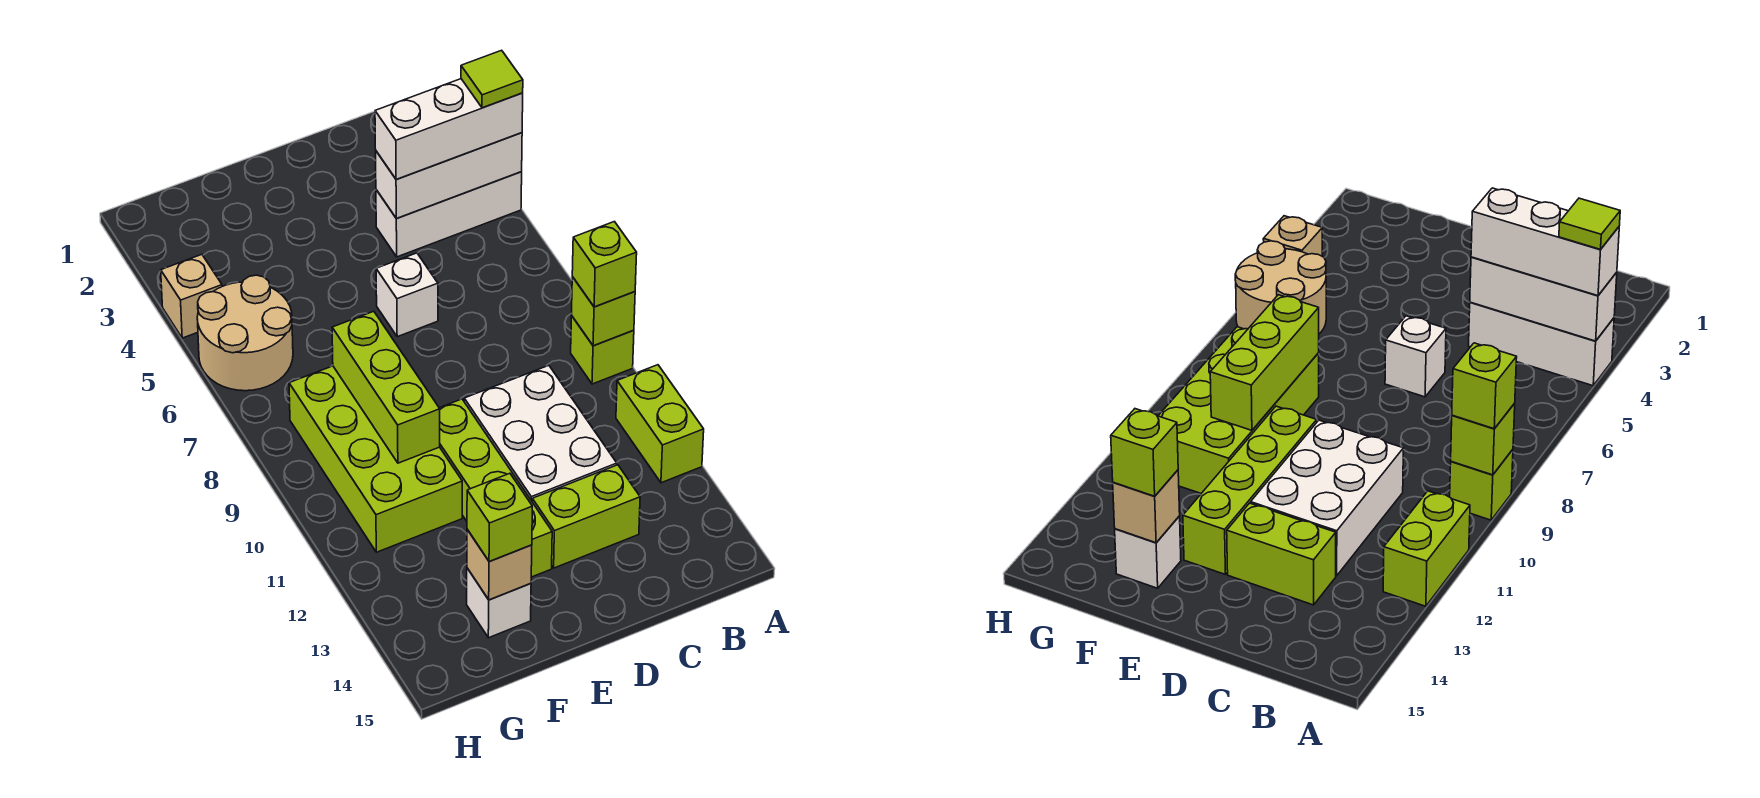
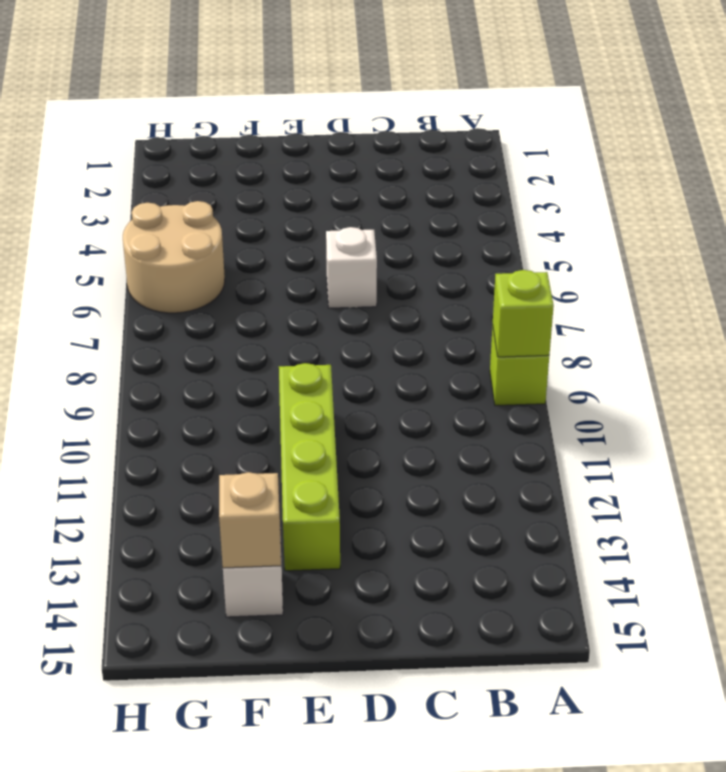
none -> white 1x3 brick [376,172,522,257]
none -> lime 1x2 brick [616,365,704,483]
none -> white 2x3 brick [464,366,617,501]

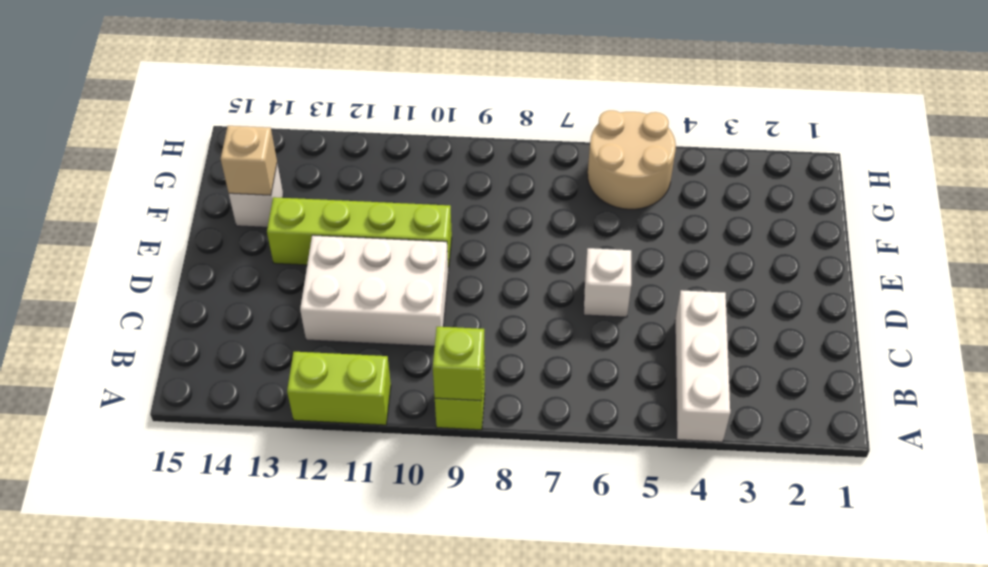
none -> lime 1x2 brick [532,465,640,568]
none -> lime 2x4 brick [289,366,462,552]
none -> tan 1x1 brick [161,255,222,338]

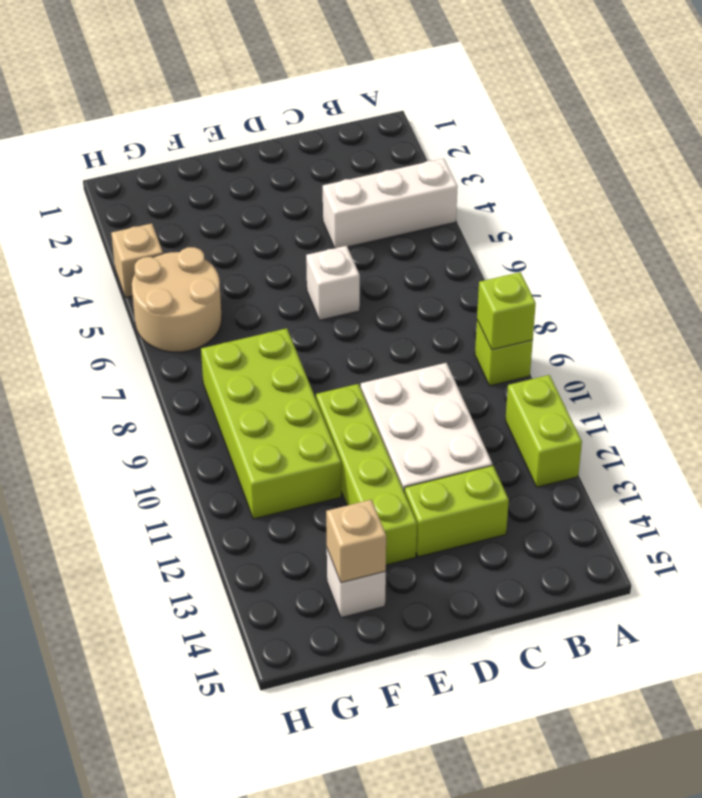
none -> white 1x3 brick [376,133,522,219]
none -> lime 1x3 brick [332,311,440,463]
none -> white 1x3 brick [375,79,523,180]

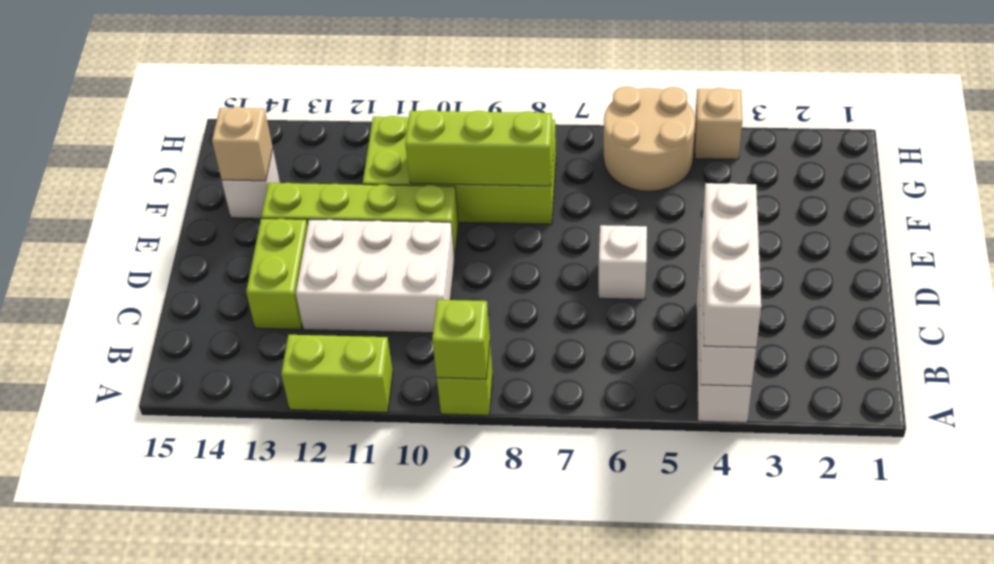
none -> lime 1x1 brick [572,222,637,307]
none -> lime 1x1 brick [467,473,532,561]
none -> lime 1x1 tile [461,50,523,108]

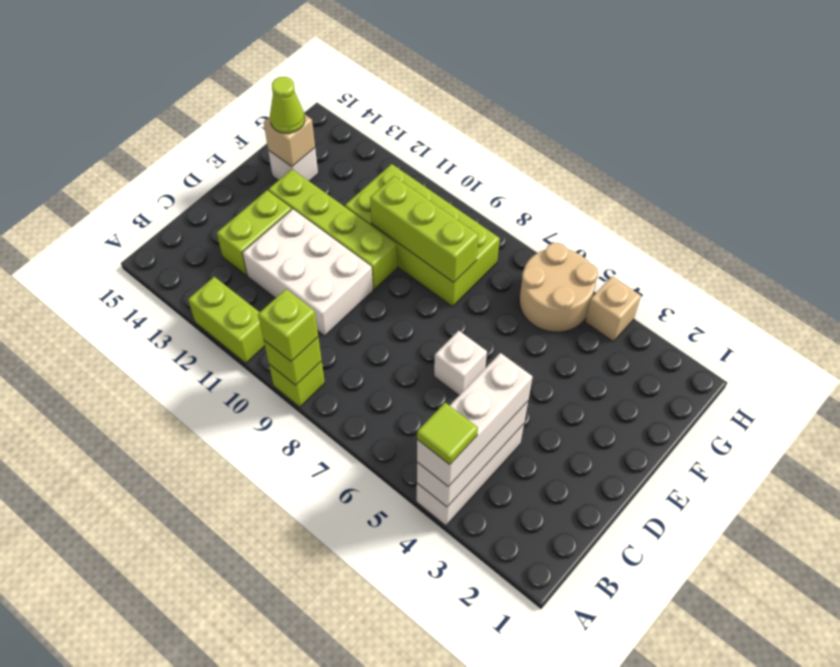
lime 1x1 cone [270,77,305,133] -> lime 1x1 brick [467,473,532,561]

